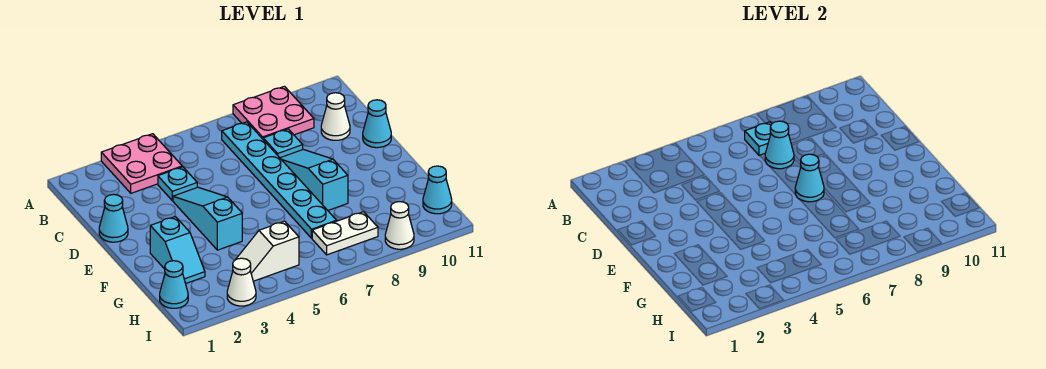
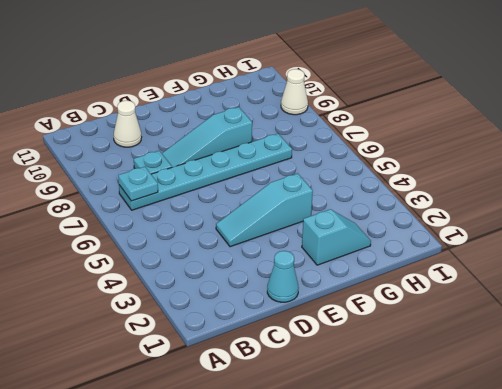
none -> pink 2x2 plate [101,134,182,193]
none -> pink 2x2 plate [233,86,314,139]
none -> cyan 1x1 plate [158,167,197,200]

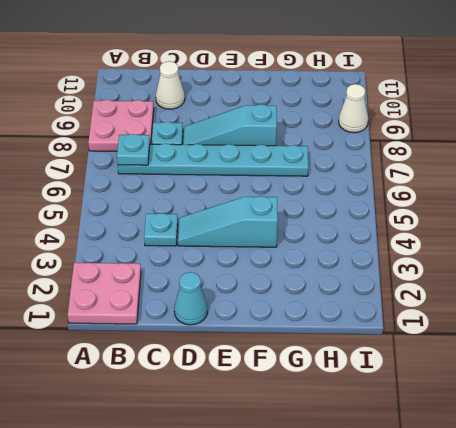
pink 2x2 plate [68,263,141,324] -> pink 2x2 plate moved to [101,134,182,193]
none -> cyan 1x1 cone [363,100,391,148]
none -> cyan 1x2 slope [150,217,205,284]
none -> cyan 1x1 cone [160,261,188,308]

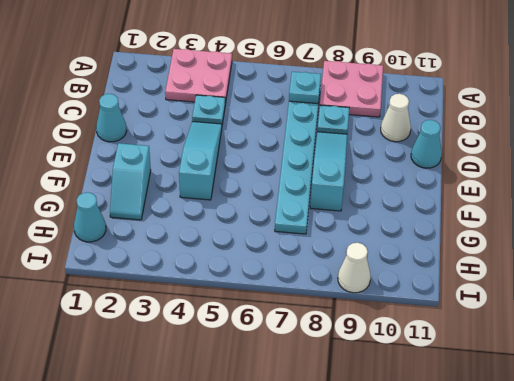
none -> white 1x2 slope [236,221,299,281]
none -> white 1x2 plate [312,212,378,255]
none -> cyan 1x1 cone [423,166,452,214]

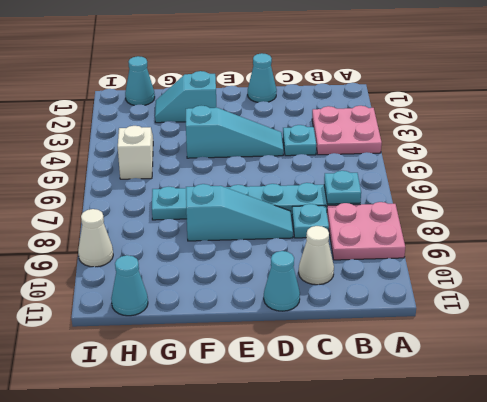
none -> white 1x2 plate [312,212,378,255]
none -> white 1x1 cone [227,258,256,306]
none -> cyan 1x1 cone [765,121,794,169]

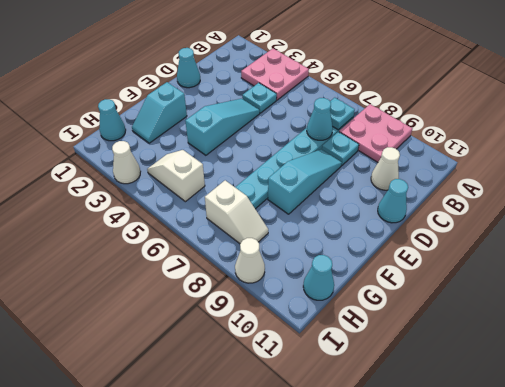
white 1x2 slope [205,180,268,244] -> white 1x2 plate [312,212,378,255]
none -> cyan 1x1 cone [795,154,824,202]

